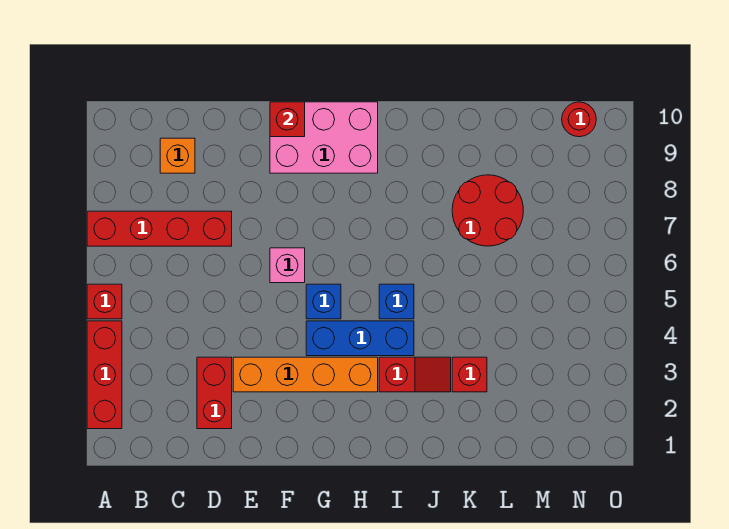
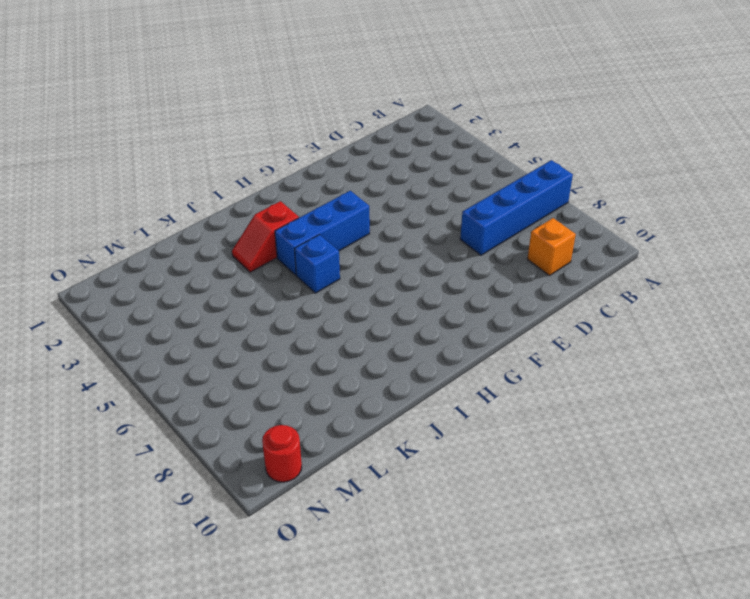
blue 1x4 brick [460,160,573,255] -> red 1x4 brick [87,211,232,246]
none -> red 1x3 brick [87,321,122,429]
none -> red 1x1 brick [87,284,122,319]
none -> red 1x2 brick [197,357,232,429]

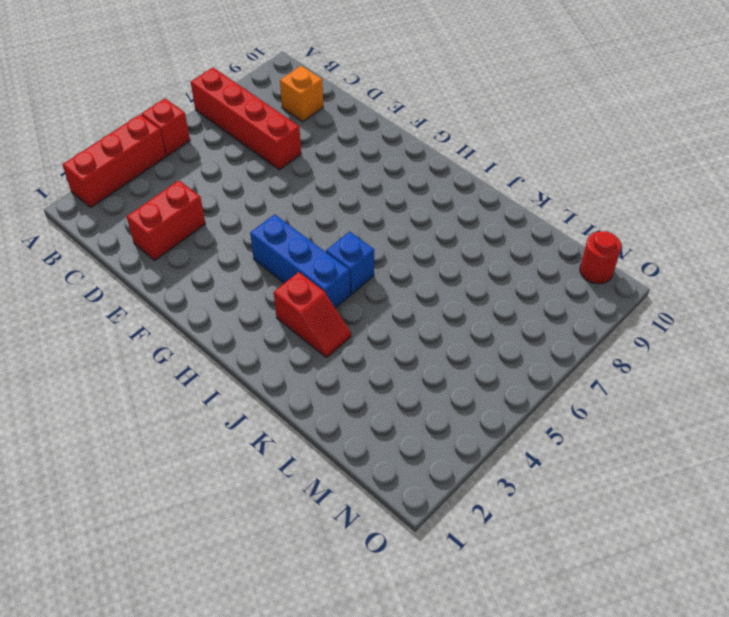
none -> orange 1x4 brick [233,357,378,392]
none -> pink 1x1 brick [270,248,305,283]
none -> pink 2x3 brick [270,102,378,173]

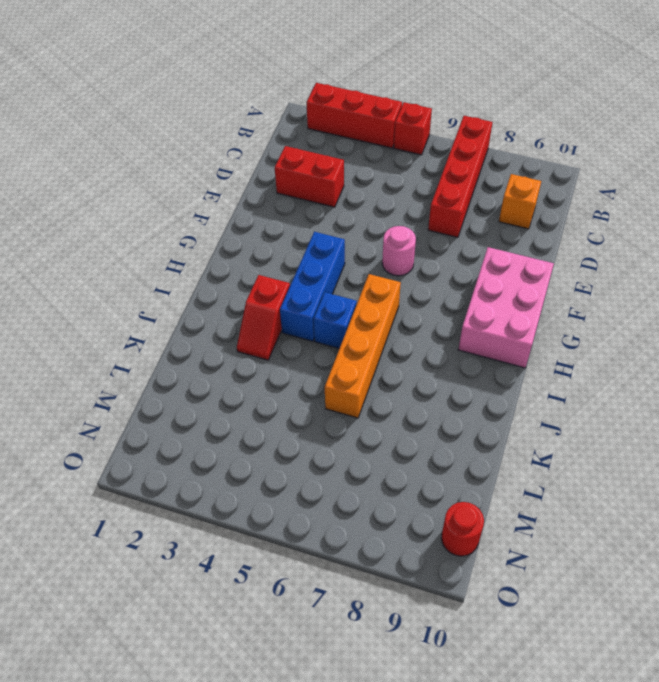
pink 1x1 round brick [382,226,416,276] -> pink 1x1 brick [270,248,305,283]
orange 1x4 brick [325,274,401,418] -> orange 1x4 brick moved to [233,357,378,392]
none -> blue 1x1 brick [306,284,341,319]
none -> red 1x1 brick [452,357,487,392]
none -> red 2x2 round brick [452,175,523,246]

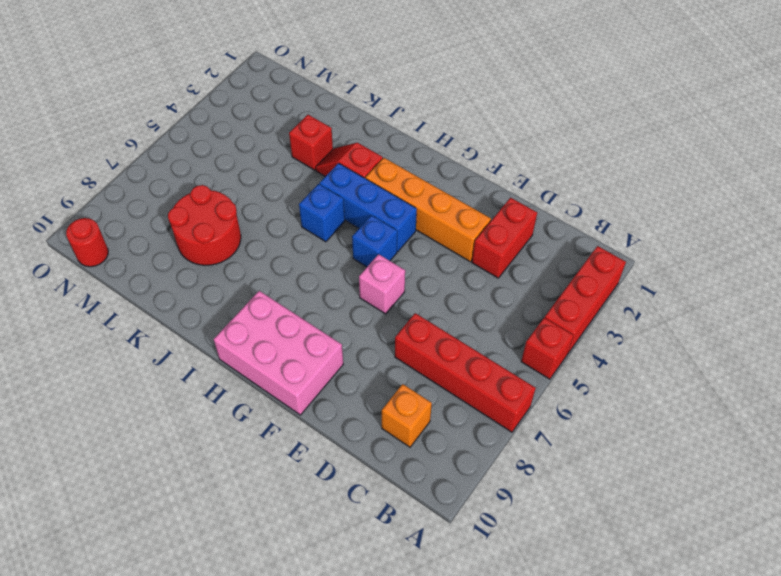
none -> red 1x1 brick [270,102,305,137]

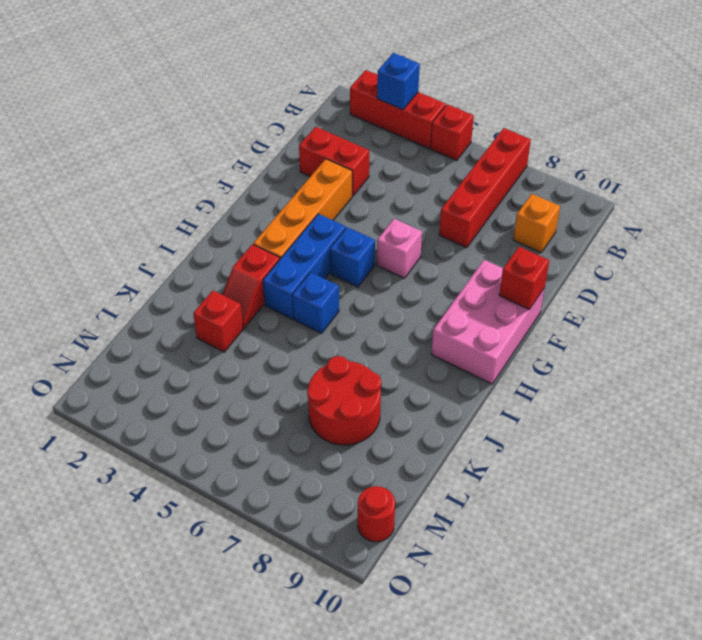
blue 1x1 brick [377,53,420,110] -> none

